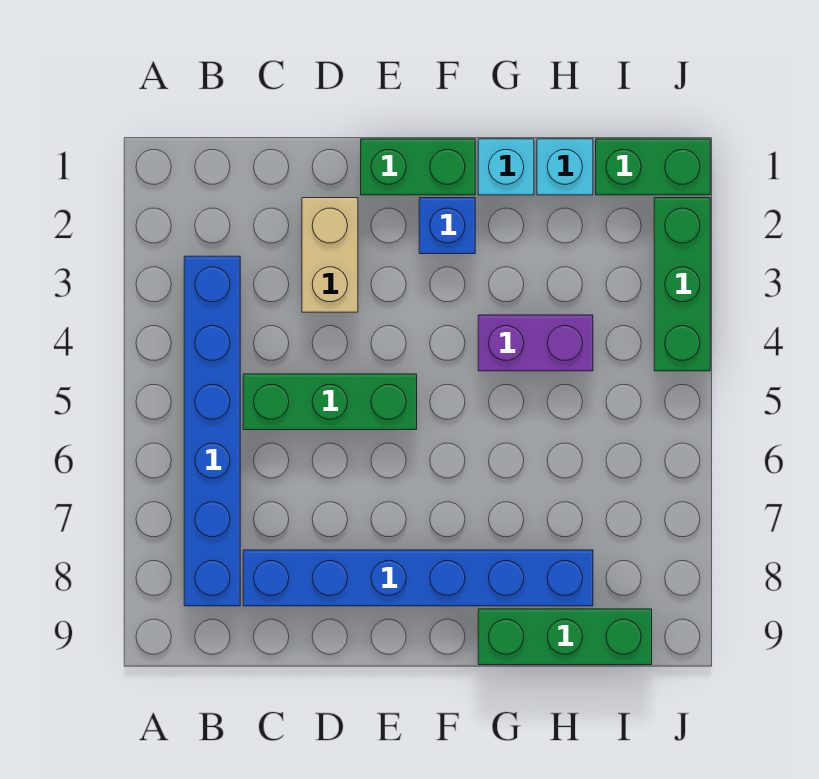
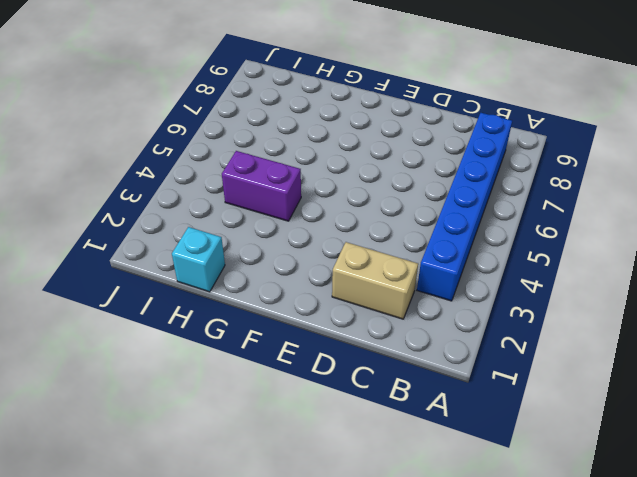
tan 1x2 brick [332,242,418,319] -> tan 1x2 brick turned to [302,198,358,312]
none -> green 1x3 brick [243,374,417,430]
none -> blue 1x6 brick [243,550,593,606]
none -> green 1x2 brick [361,139,475,195]

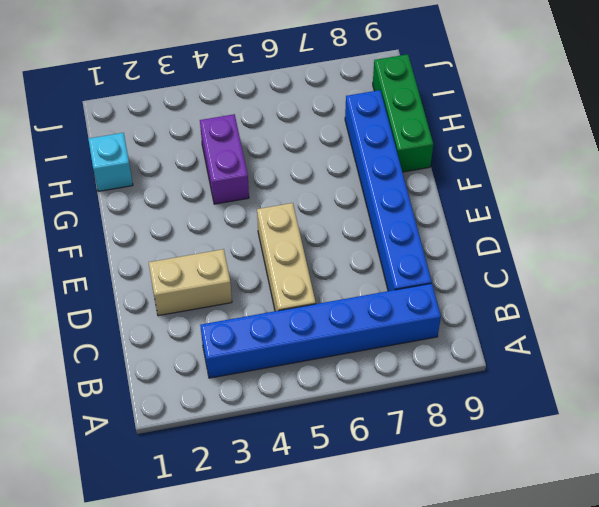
tan 1x3 brick [257,203,316,311] -> green 1x3 brick [243,374,417,430]
none -> green 1x2 brick [361,139,475,195]
none -> blue 1x1 brick [419,198,475,254]
none -> cyan 1x1 brick [478,139,534,195]

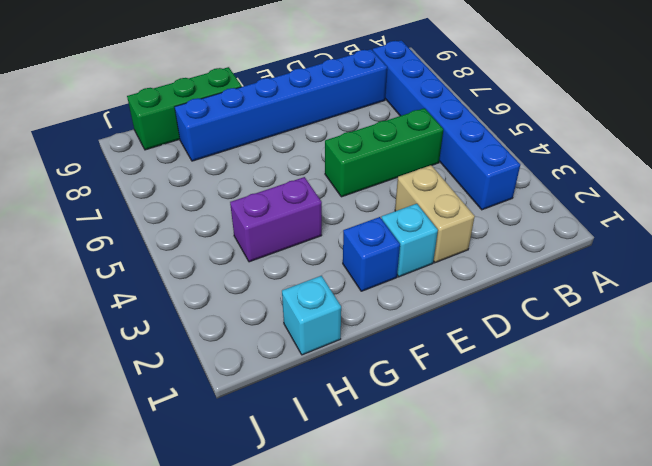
cyan 1x1 brick [382,204,438,277] -> cyan 1x1 brick moved to [478,139,534,195]
none -> green 1x2 brick [361,139,475,195]
none -> green 1x2 brick [596,139,710,195]
none -> green 1x3 brick [654,198,710,371]

